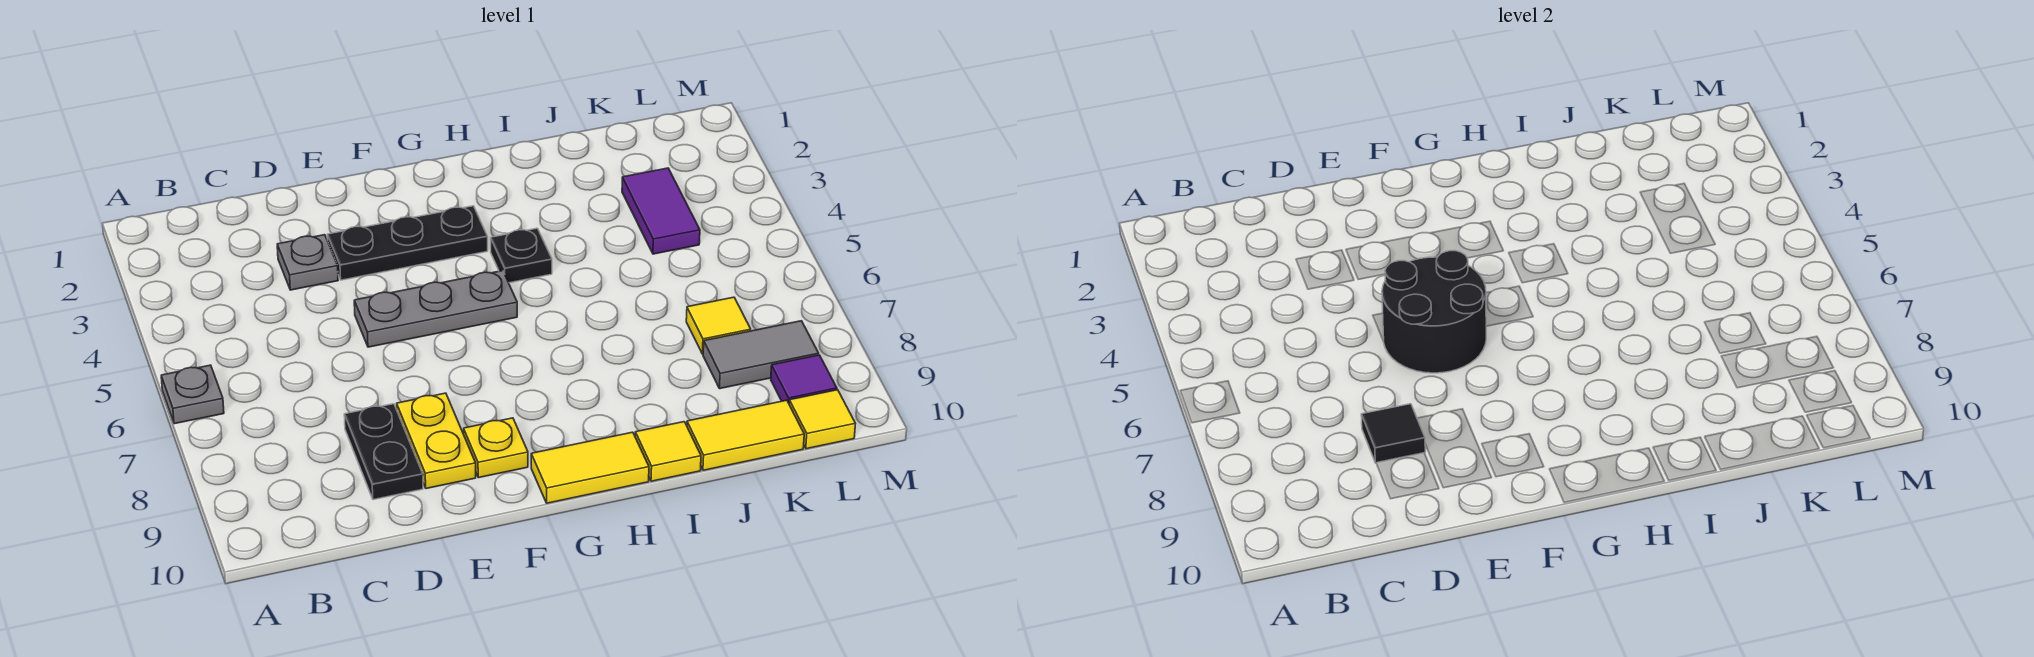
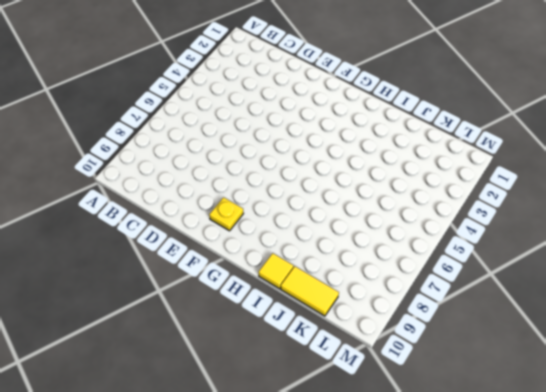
none -> grey 1x1 plate [161,365,224,424]
none -> grey 1x1 plate [277,235,338,290]
none -> black 1x2 plate [344,404,423,500]

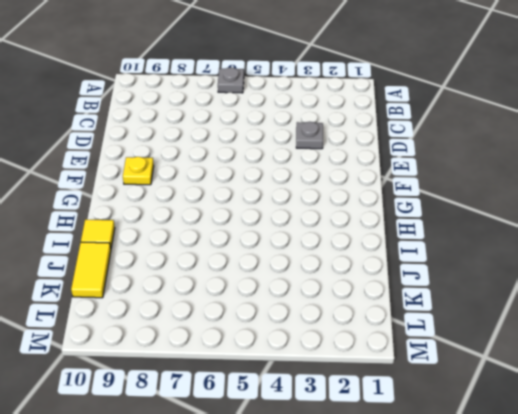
none -> black 1x2 plate [344,404,423,500]
none -> black 1x3 plate [327,206,488,280]
none -> grey 1x3 plate [354,271,517,347]

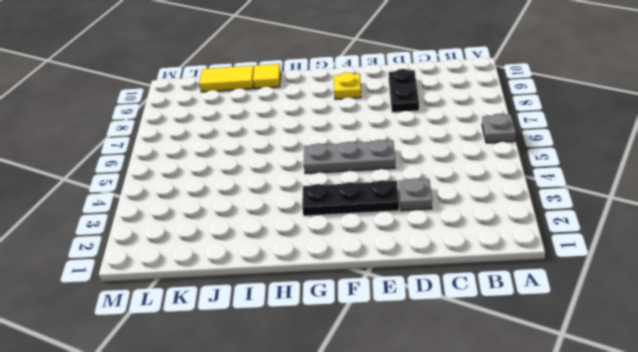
none -> yellow 1x2 plate [397,393,476,489]
none -> yellow 1x2 tile [531,432,649,503]
none -> black 1x1 plate [491,228,552,283]

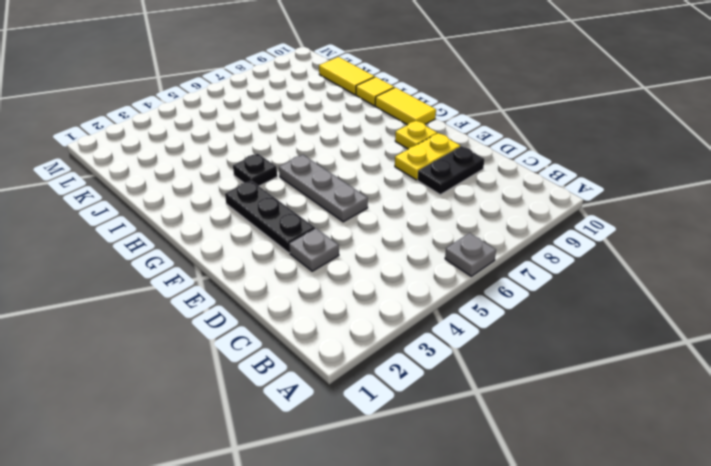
none -> purple 1x2 tile [622,168,700,254]
none -> yellow 1x1 tile [686,297,751,354]
none -> grey 1x2 tile [703,321,819,389]

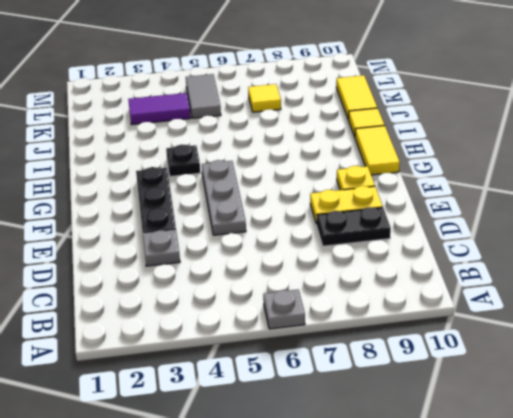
grey 1x2 tile [186,74,221,118] -> grey 1x2 tile moved to [703,321,819,389]
none -> purple 1x1 tile [771,355,837,403]
none -> yellow 1x1 tile [789,390,856,449]
none -> black 1x1 tile [1361,404,1425,463]

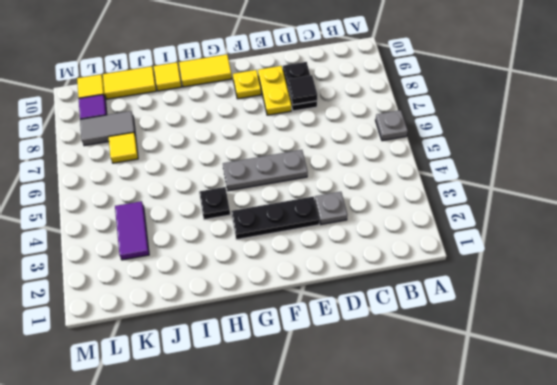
none -> black 2x2 round brick [1382,251,1486,373]

